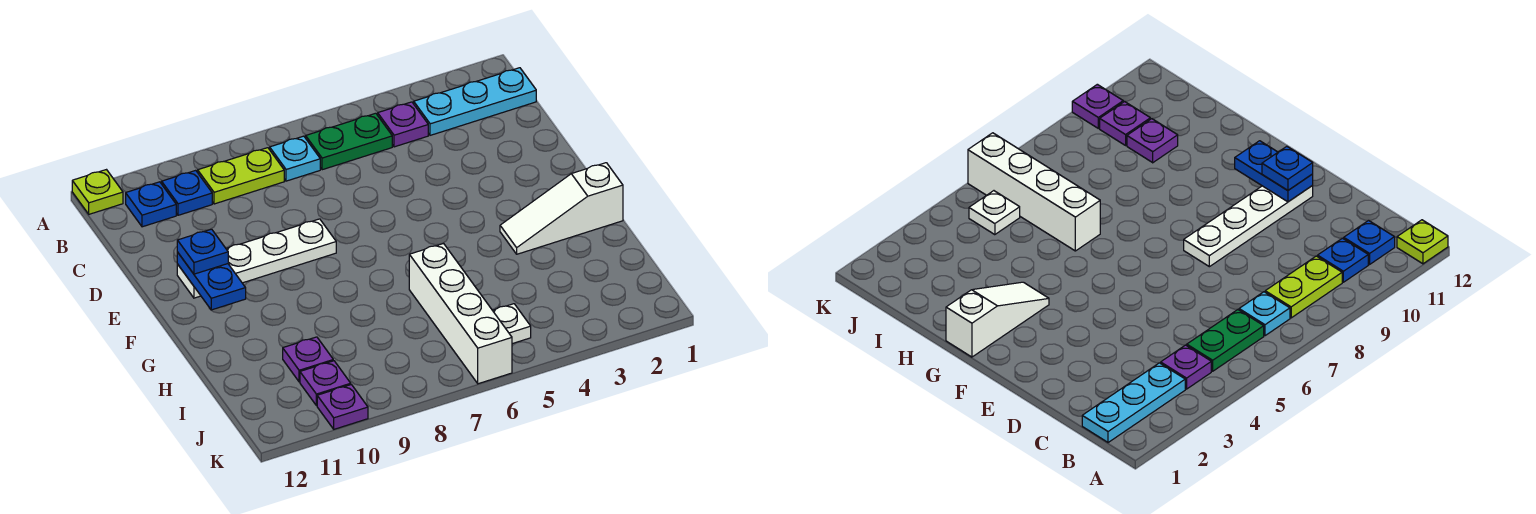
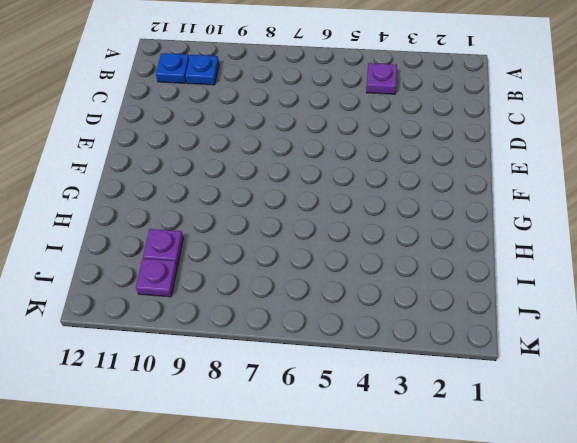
none -> lime 1x1 plate [72,170,123,214]
none -> cyan 1x3 plate [414,68,536,135]
none -> green 1x2 plate [306,113,392,170]

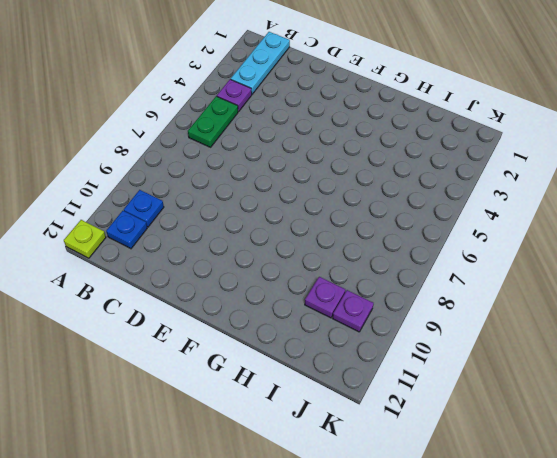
none -> cyan 1x1 plate [270,136,320,181]
none -> lime 1x2 plate [198,148,284,204]
none -> white 1x4 plate [177,219,336,298]

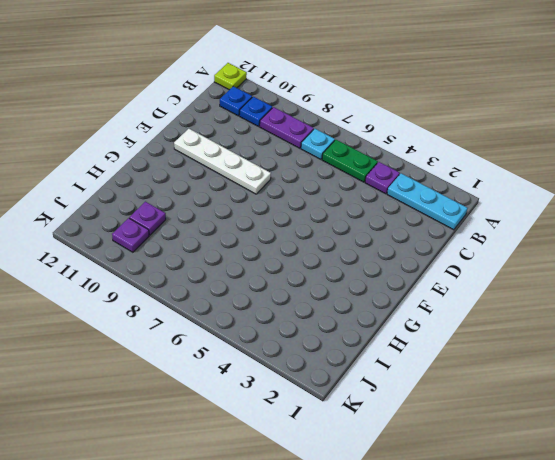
purple 1x2 plate [260,107,314,148] -> lime 1x2 plate [198,148,284,204]
none -> white 1x3 slope [500,163,623,254]
none -> white 1x4 brick [409,244,512,384]
none -> white 1x1 plate [493,304,531,344]

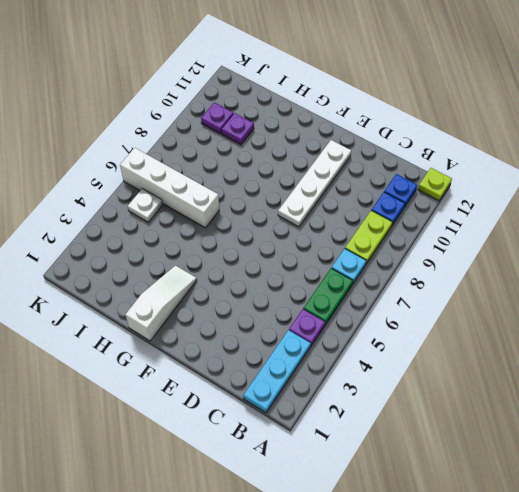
none -> purple 1x1 plate [317,385,368,429]
none -> blue 1x2 plate [177,252,246,310]
none -> blue 1x1 plate [177,229,228,274]

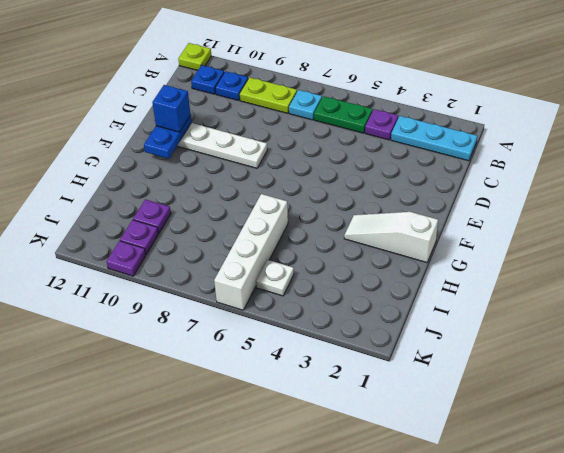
blue 1x1 brick [152,85,191,132] -> blue 1x1 plate [177,229,228,274]

